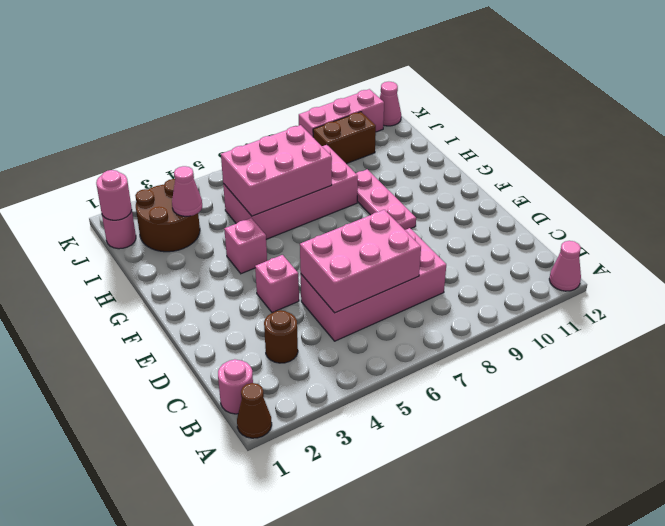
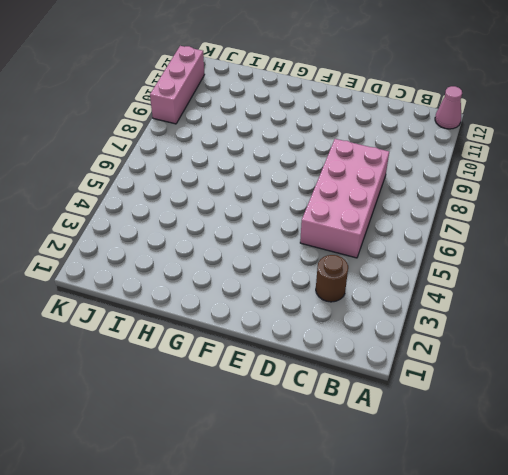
none -> brown 1x1 cone [237,383,272,438]
none -> pink 1x1 round brick [218,359,253,414]
none -> pink 1x1 brick [255,255,299,313]

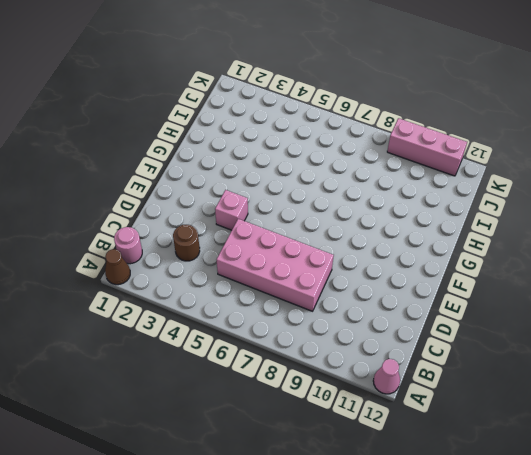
none -> pink 1x3 plate [356,169,416,230]
none -> pink 1x1 brick [224,218,267,274]
none -> pink 2x4 brick [223,145,358,239]

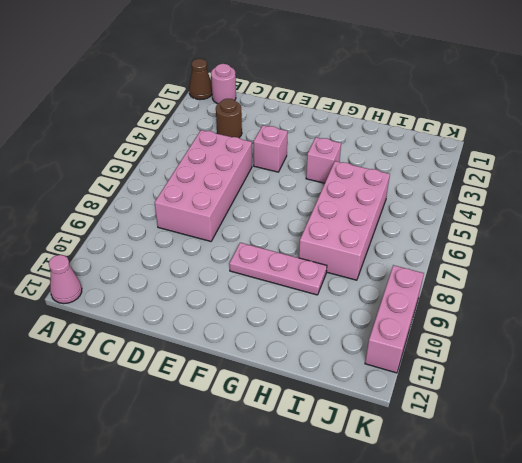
none -> brown 2x2 round brick [135,179,200,252]
none -> pink 1x1 round brick [102,211,136,249]
none -> brown 1x2 brick [313,112,376,164]

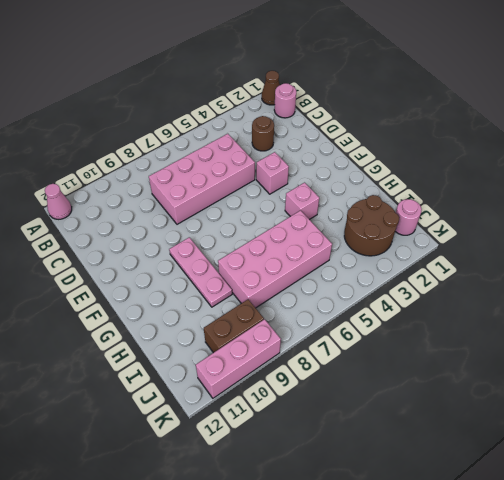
none -> pink 1x1 cone [380,82,401,126]
none -> pink 2x3 brick [300,210,421,313]
none -> pink 2x3 brick [221,125,332,216]

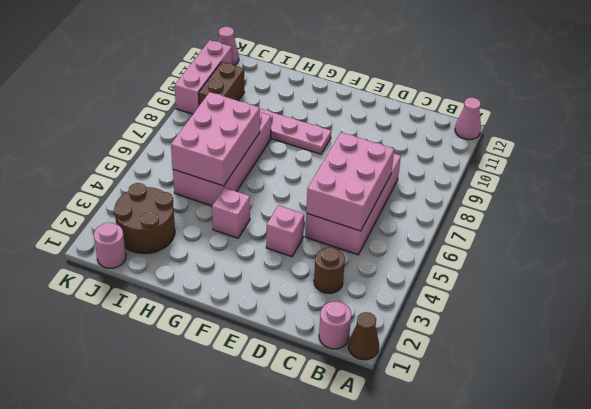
none -> pink 1x1 cone [172,166,202,216]
none -> pink 1x1 round brick [96,170,132,220]

